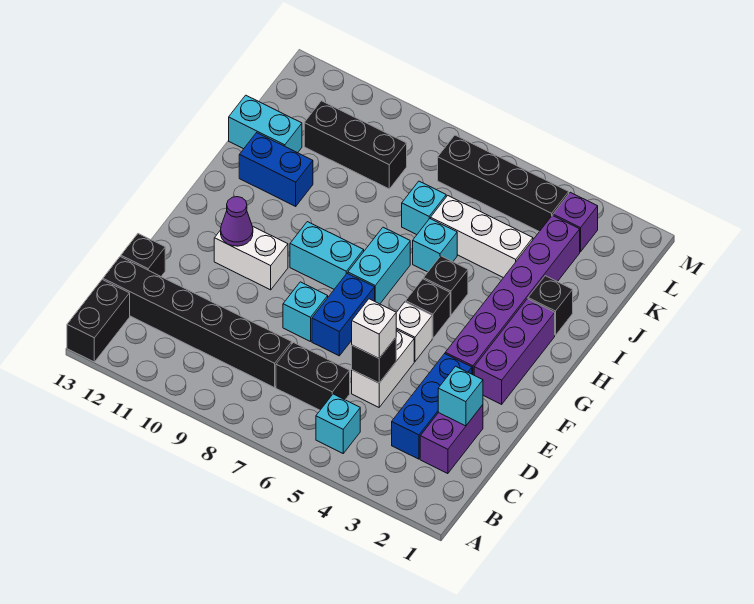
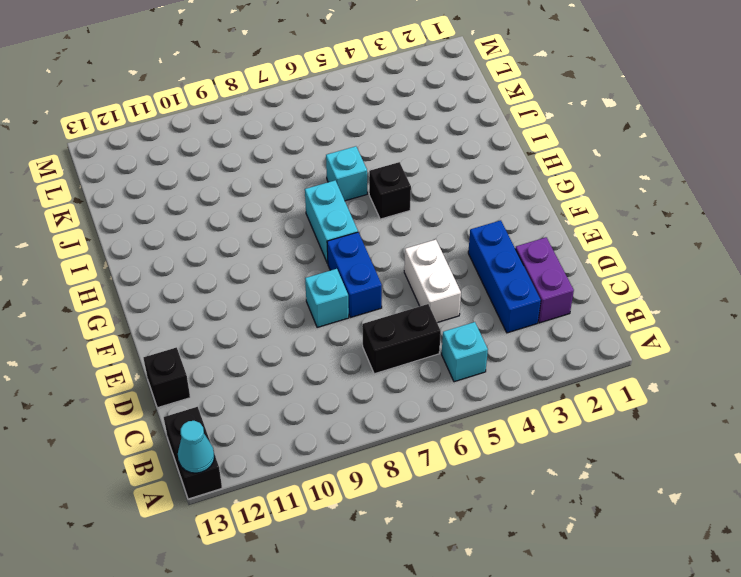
cyan 1x1 cone [178,421,215,473] -> none
none -> black 1x6 brick [103,257,292,388]
none -> purple 1x3 brick [474,299,555,404]
none -> purple 1x6 brick [445,215,580,375]
none -> white 1x1 brick [396,302,432,361]

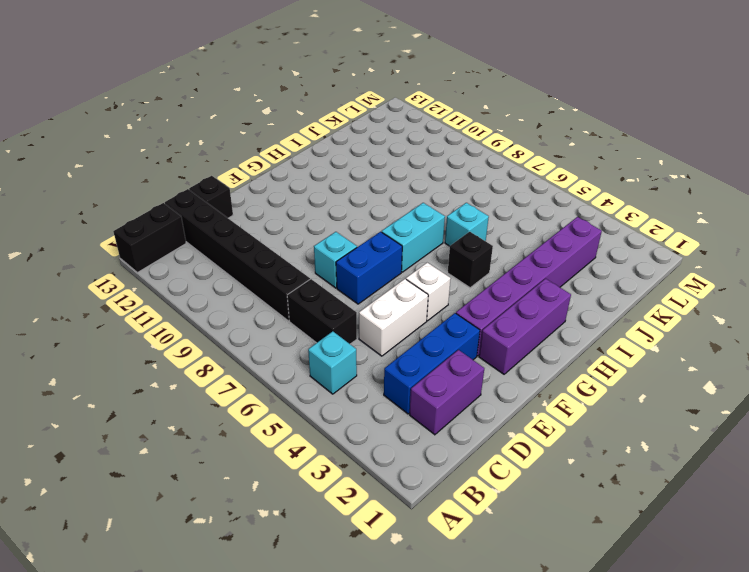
none -> white 1x2 brick [214,226,288,290]
none -> black 1x1 brick [406,279,450,338]
none -> cyan 1x2 brick [290,222,364,289]
none -> black 1x1 brick [528,276,573,335]

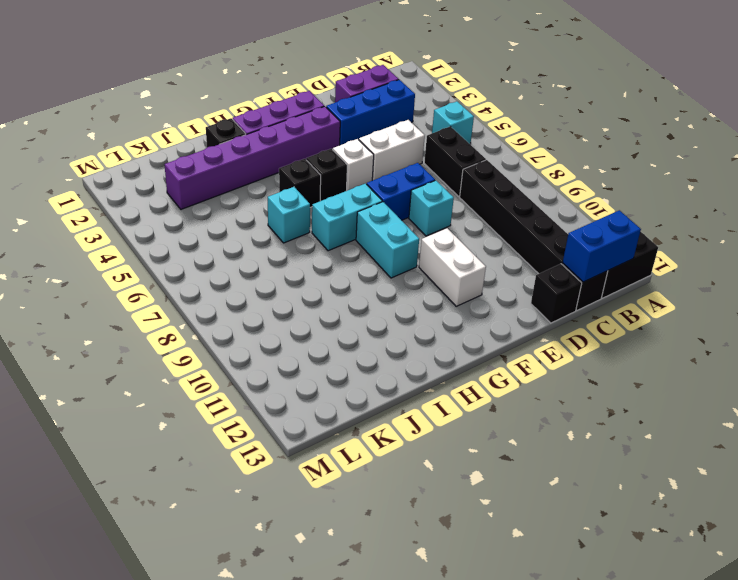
blue 1x2 brick [563,210,641,282] -> blue 1x2 brick turned to [239,133,313,206]
none -> white 1x3 brick [431,196,533,278]
none -> cyan 1x1 brick [402,181,446,235]
none -> cyan 1x2 brick [229,95,302,153]
none -> black 1x3 brick [304,101,407,189]

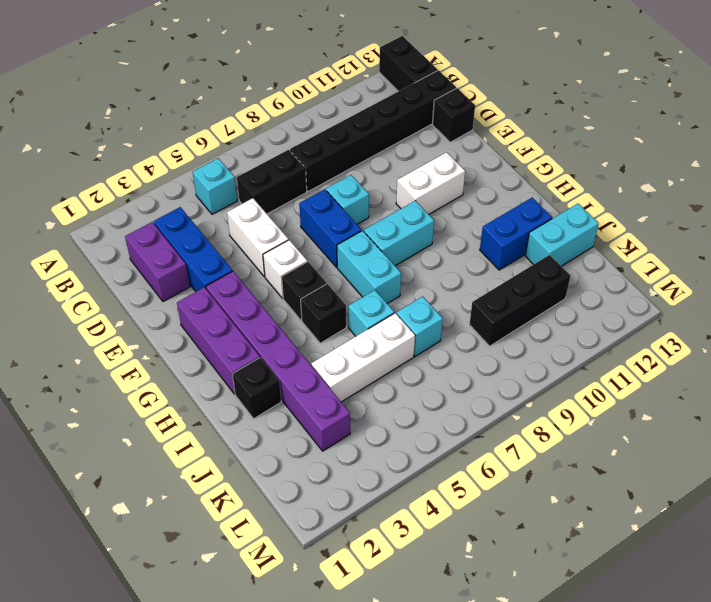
none -> purple 1x1 brick [553,192,598,252]
none -> black 1x4 brick [438,135,569,232]
none -> cyan 1x1 brick [438,366,483,426]
none -> black 1x1 brick [352,338,396,383]

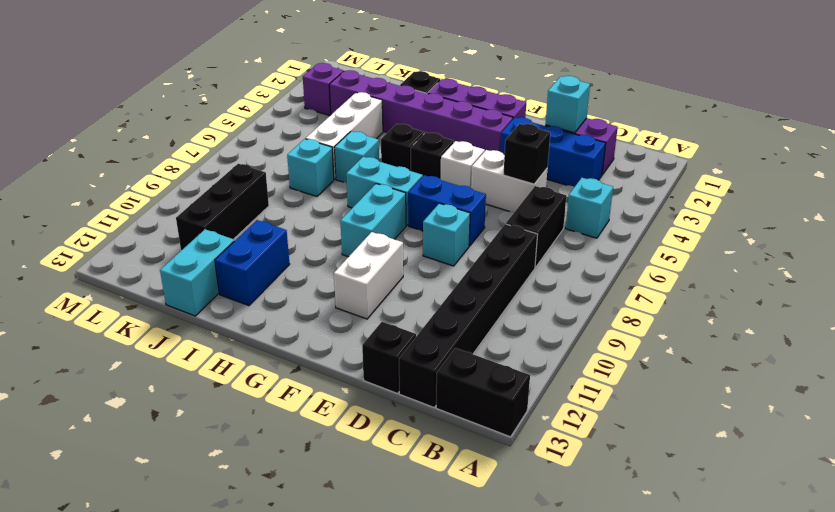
none -> black 1x4 brick [438,135,569,232]
none -> purple 1x1 cone [221,197,253,246]
none -> white 1x1 brick [352,299,396,358]

